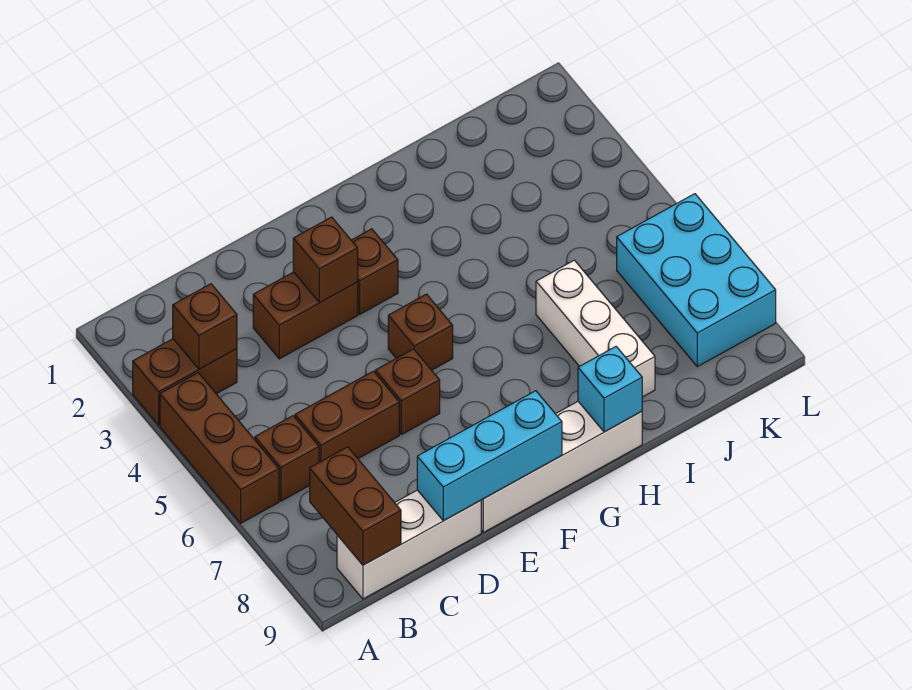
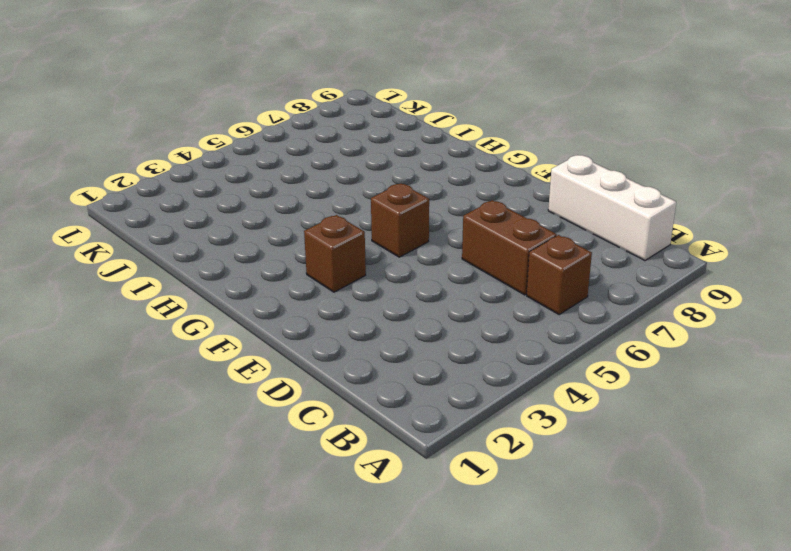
none -> brown 1x2 brick [133,339,237,425]
none -> brown 1x3 brick [160,373,279,523]
none -> brown 1x2 brick [253,272,358,359]

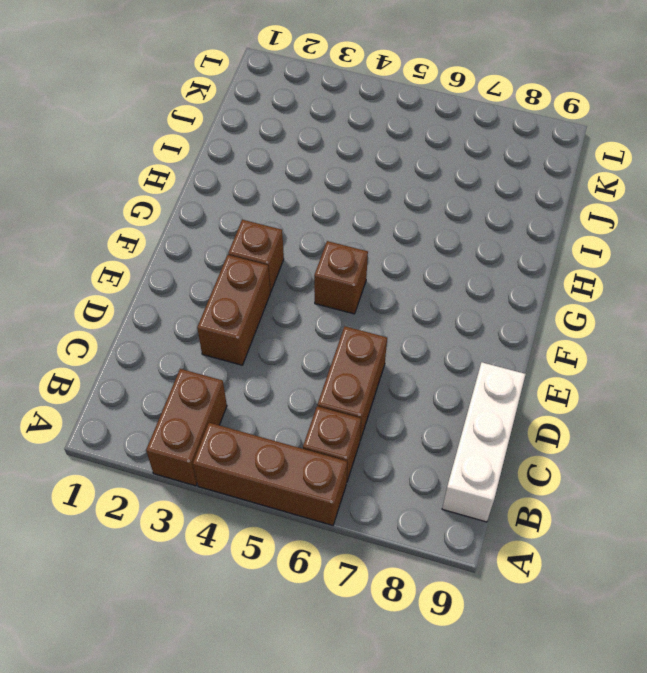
none -> brown 1x1 brick [375,349,440,435]
none -> white 1x4 brick [481,402,642,532]
none -> white 1x3 brick [536,260,655,397]

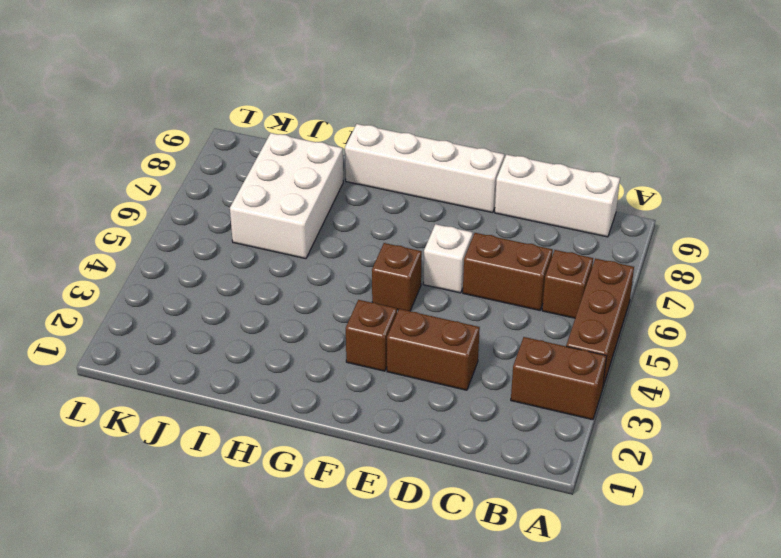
white 1x1 brick [423,224,473,293] -> brown 1x1 brick [375,349,440,435]
white 2x3 brick [230,133,343,259] -> white 1x3 brick [536,260,655,397]
none -> cyan 2x3 brick [617,194,776,367]
none -> brown 1x1 brick [173,284,237,369]
none -> brown 1x2 brick [310,447,401,565]

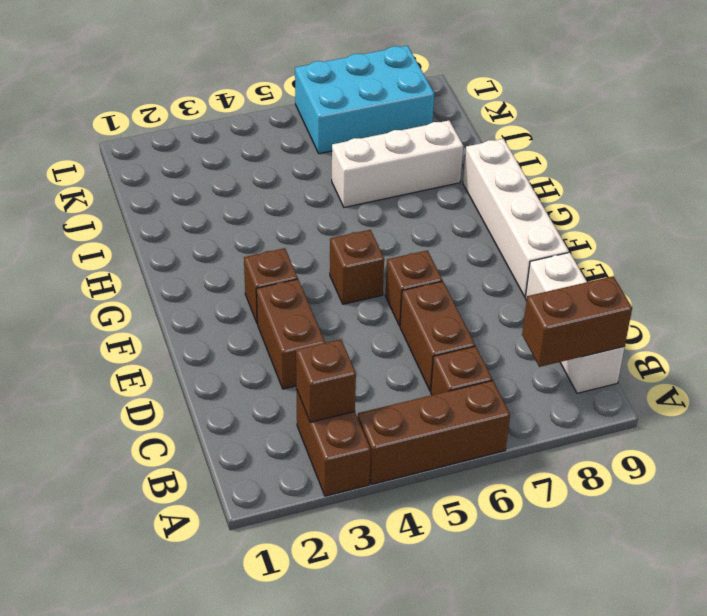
none -> cyan 1x3 brick [417,391,562,521]
none -> brown 1x1 brick [293,217,358,303]
none -> cyan 1x1 brick [578,347,642,432]

